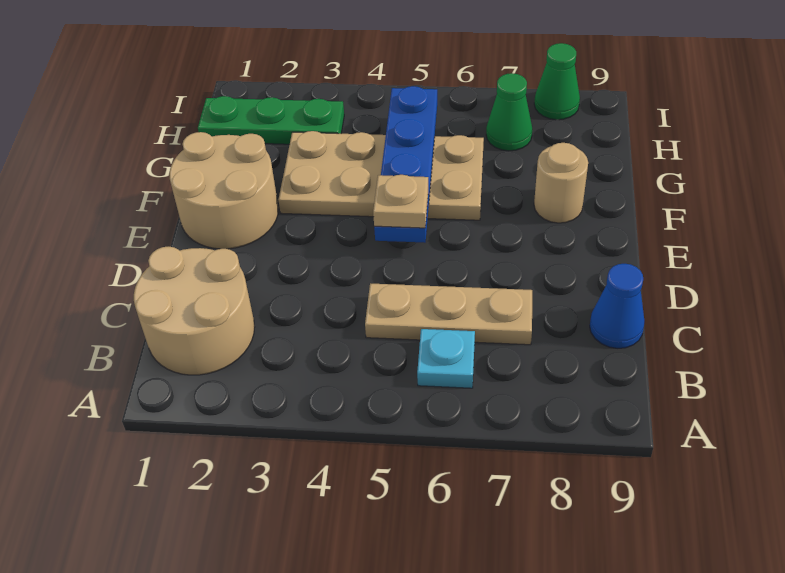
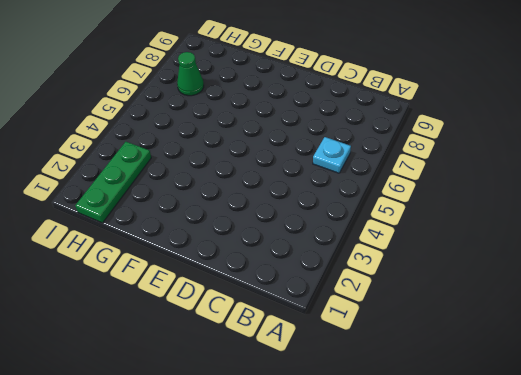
none -> tan 2x2 round brick [134,247,255,375]
none -> tan 1x3 plate [365,283,532,345]
none -> blue 1x1 cone [590,264,645,348]

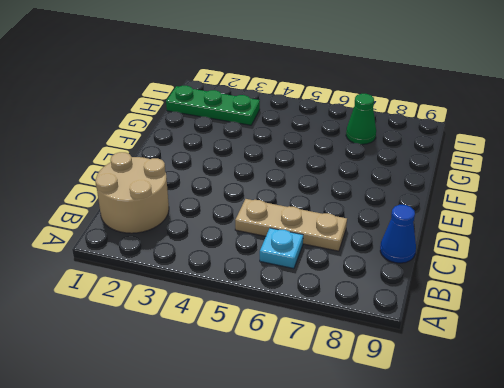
none -> tan 2x2 round brick [169,132,279,249]
none -> tan 2x4 plate [278,131,484,220]
none -> tan 1x1 round brick [534,143,588,223]

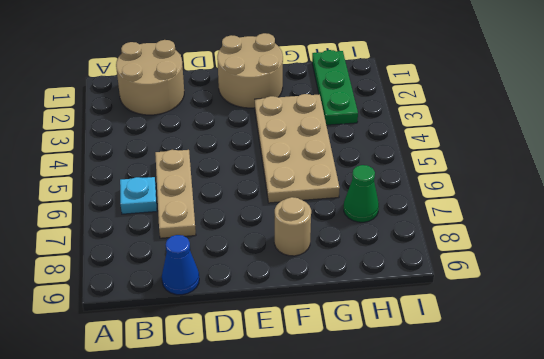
none -> green 1x1 cone [534,43,580,120]
none -> blue 1x4 plate [374,86,437,243]
none -> tan 1x1 plate [373,175,428,228]

